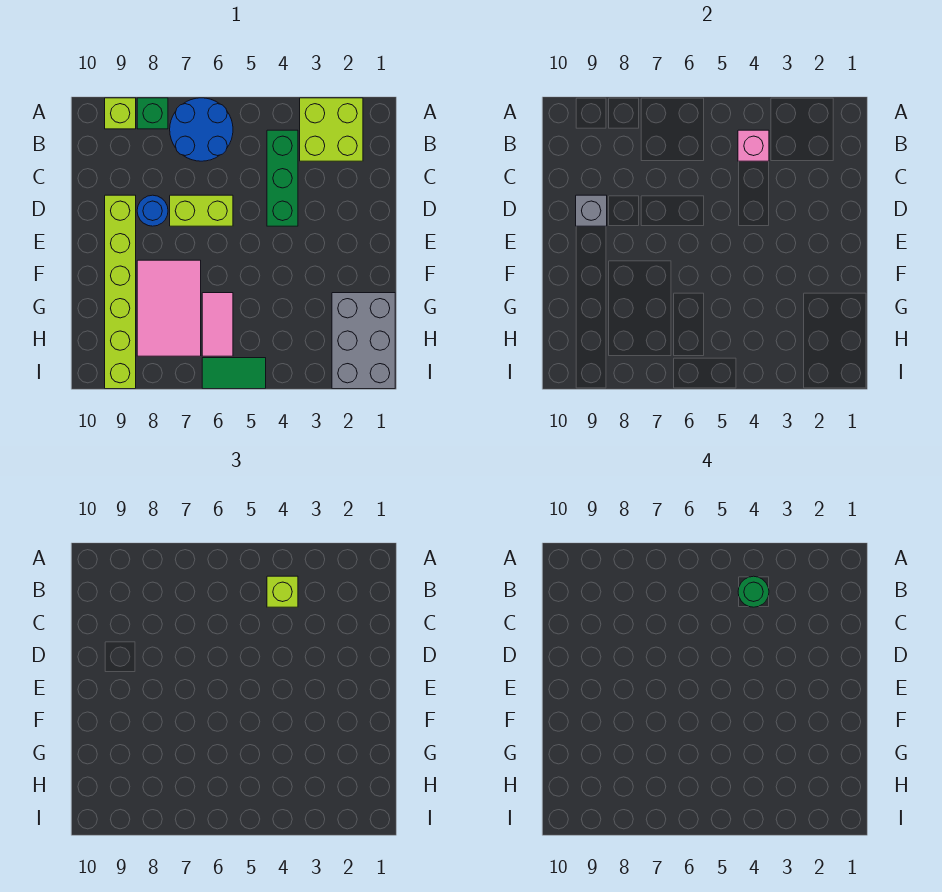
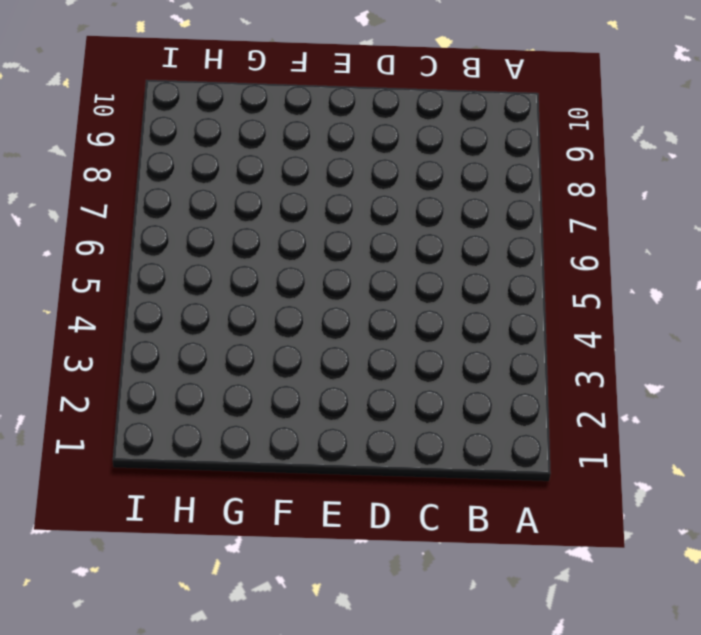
none -> lime 2x2 brick [300,98,363,161]
none -> blue 2x2 round brick [170,98,233,161]
none -> green 1x1 brick [137,98,168,129]

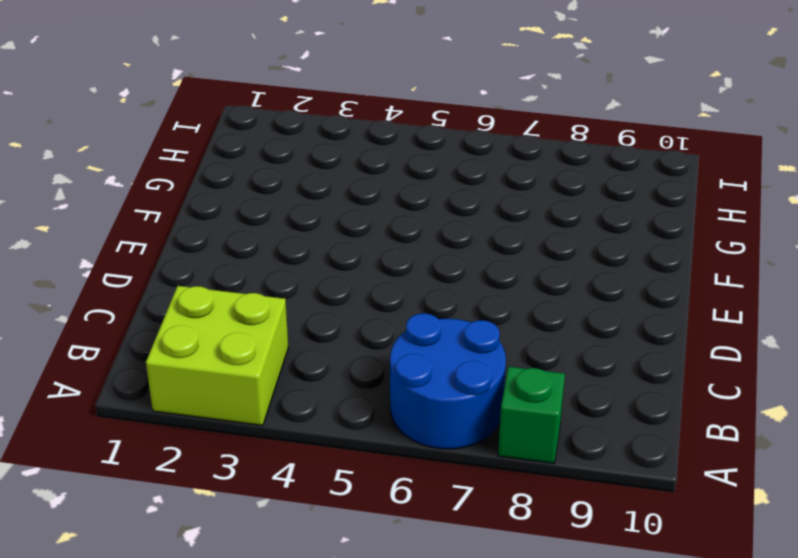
none -> lime 1x1 brick [105,98,136,129]
none -> green 1x3 brick [267,130,298,226]
none -> lime 1x2 brick [170,195,233,226]

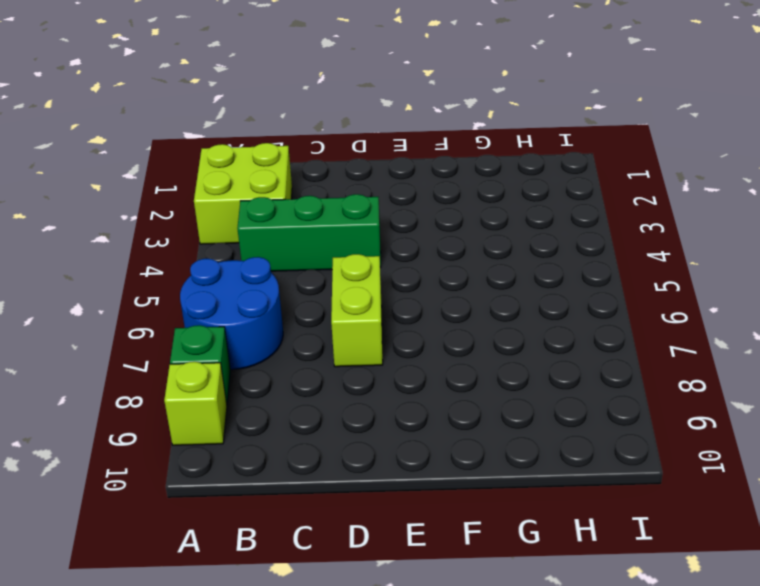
none -> blue 1x1 round brick [137,195,168,226]
none -> lime 1x6 brick [105,195,136,389]
none -> pink 2x3 tile [137,260,201,356]

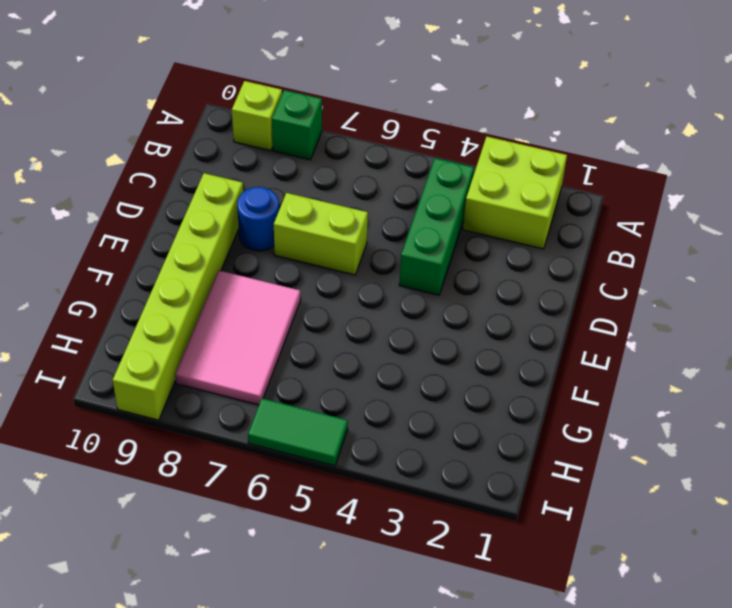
none -> blue 2x2 round brick [170,98,233,161]
none -> grey 2x3 brick [332,293,395,389]
none -> pink 1x2 tile [202,293,233,356]

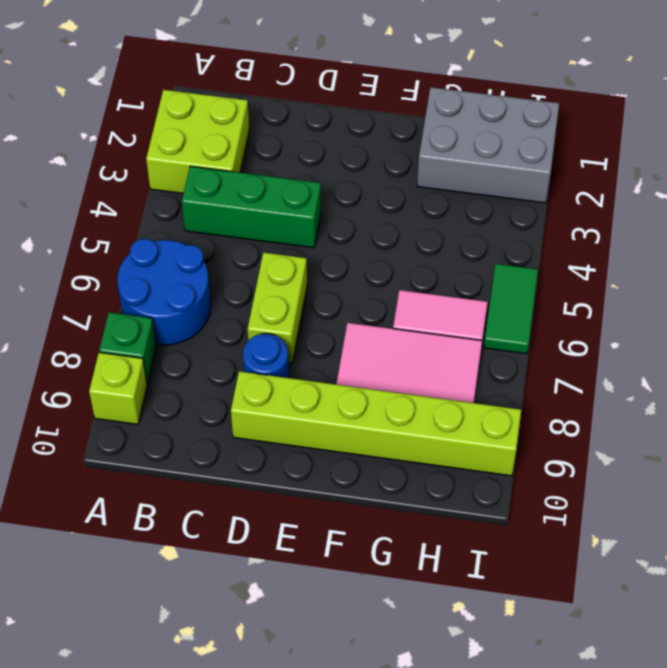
none -> pink 1x1 brick [738,130,769,161]
none -> grey 1x1 brick [576,195,607,226]
none -> lime 1x1 brick [267,576,298,607]

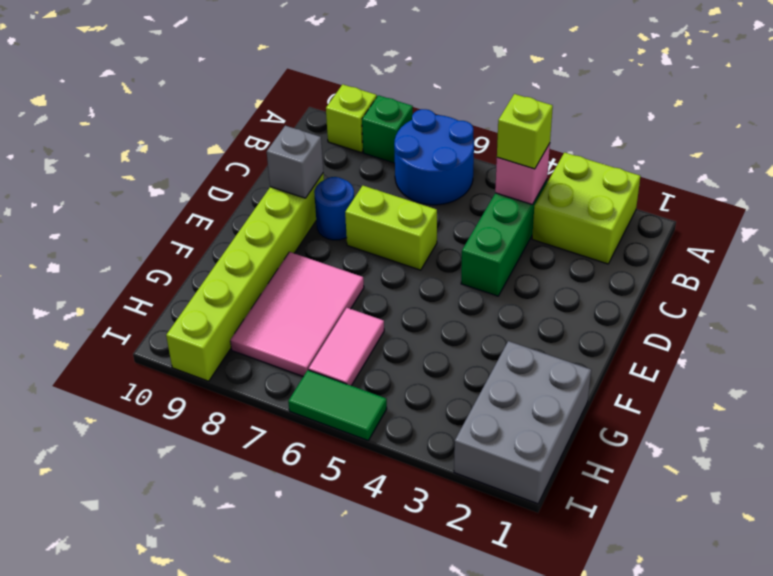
none -> green 1x1 round brick [738,576,769,607]

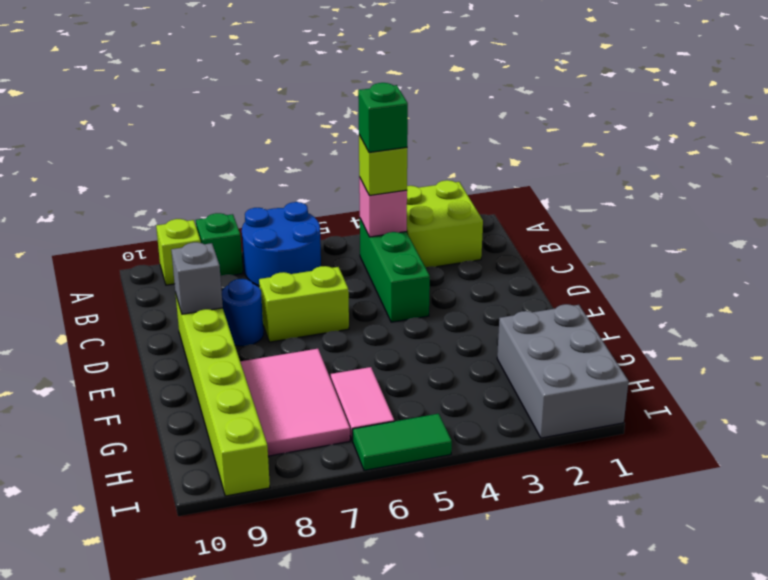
green 1x1 brick [358,83,408,153] -> green 1x1 round brick [738,576,769,607]

